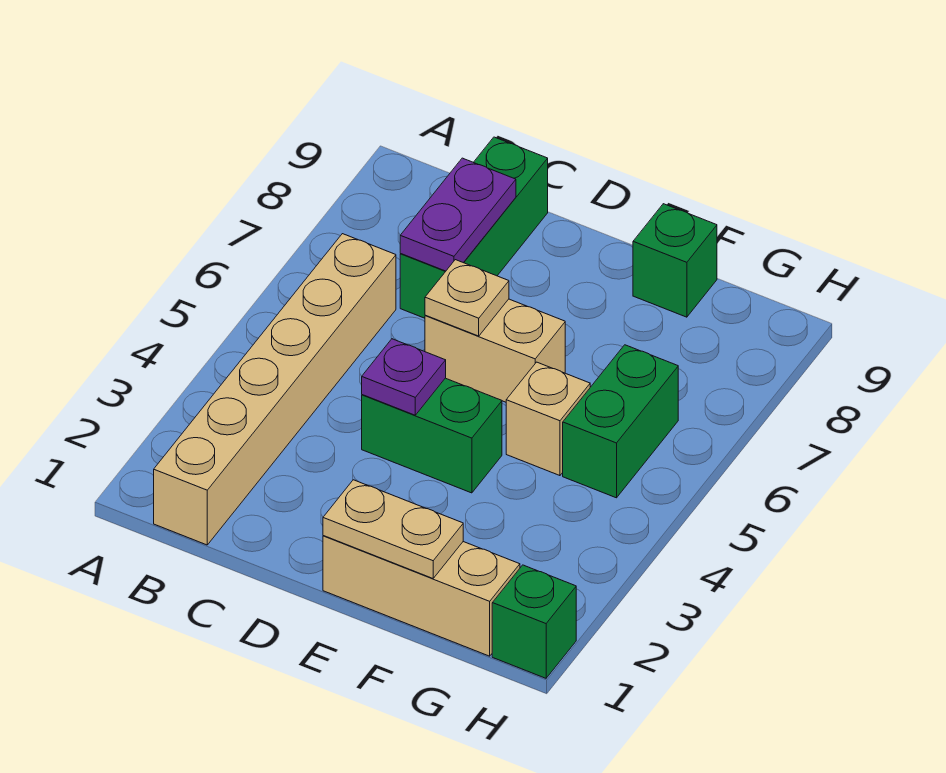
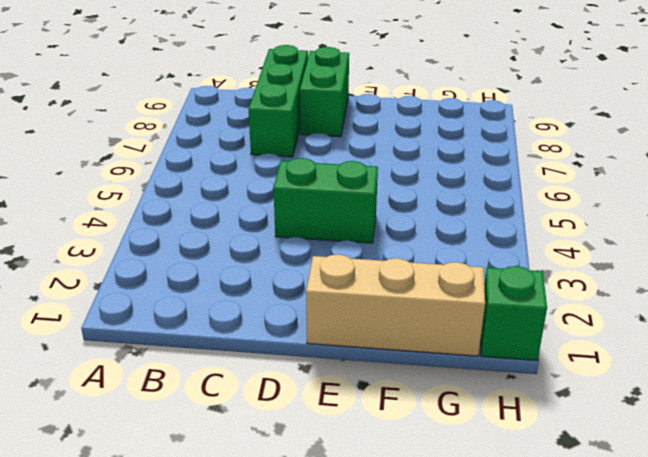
green 1x2 brick [300,47,349,137] -> green 1x2 brick moved to [563,345,678,498]
none -> tan 1x6 brick [154,234,396,545]
none -> tan 1x2 brick [425,299,565,402]
none -> tan 1x1 brick [506,362,590,476]

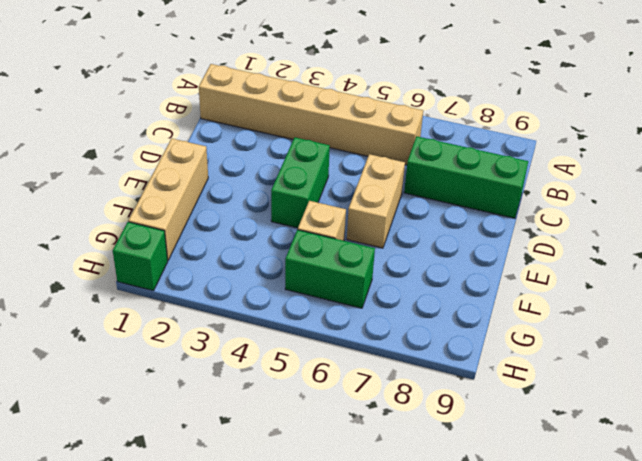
none -> green 1x1 brick [633,204,717,317]
none -> purple 1x2 plate [400,158,516,271]
none -> purple 1x1 plate [362,339,446,415]

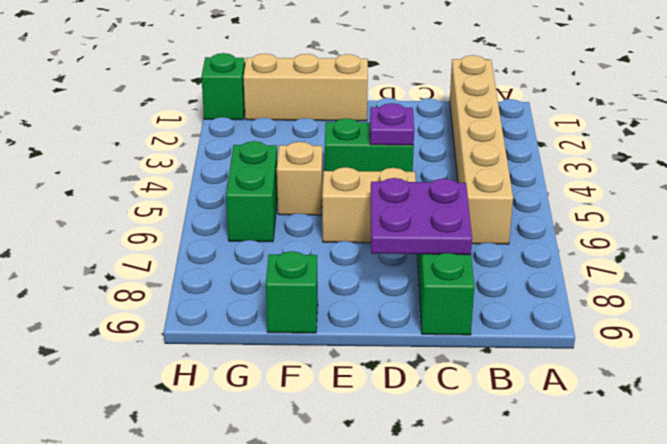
purple 2x2 plate [371,178,472,255] -> purple 1x2 plate [400,158,516,271]
none -> tan 1x1 plate [425,260,509,336]
none -> tan 1x2 plate [323,480,463,578]

